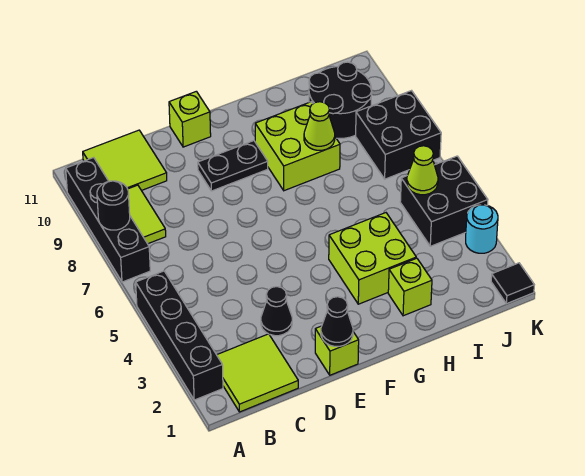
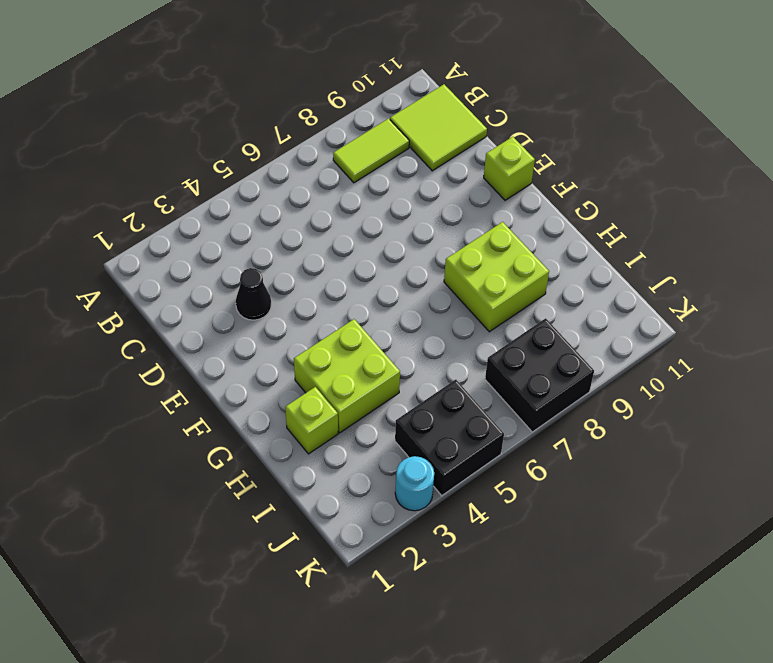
none -> black 1x4 brick [136,271,223,400]
none -> black 1x4 brick [66,158,150,282]
none -> lime 2x2 tile [217,334,298,412]

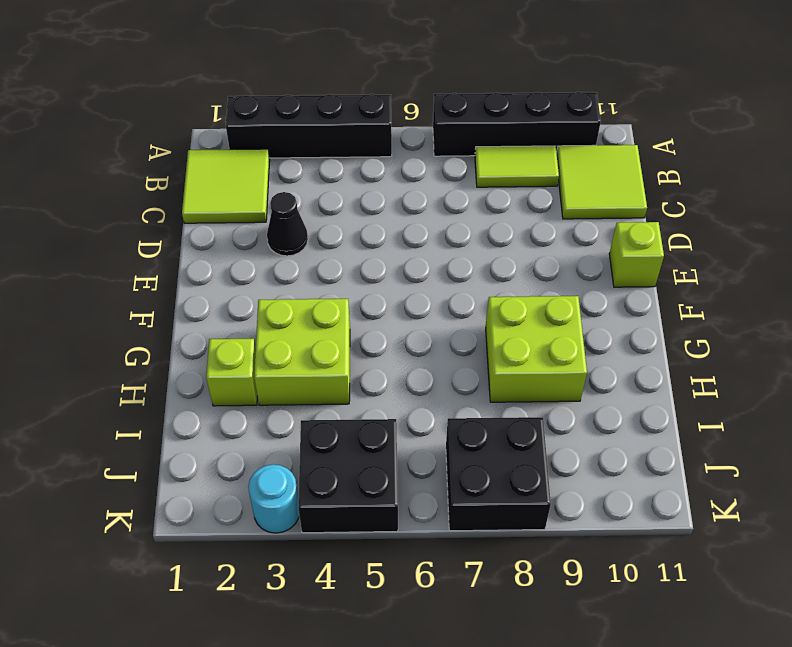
none -> lime 1x1 brick [315,326,359,375]
none -> black 1x2 plate [198,141,268,191]
none -> black 2x2 round brick [309,62,372,138]

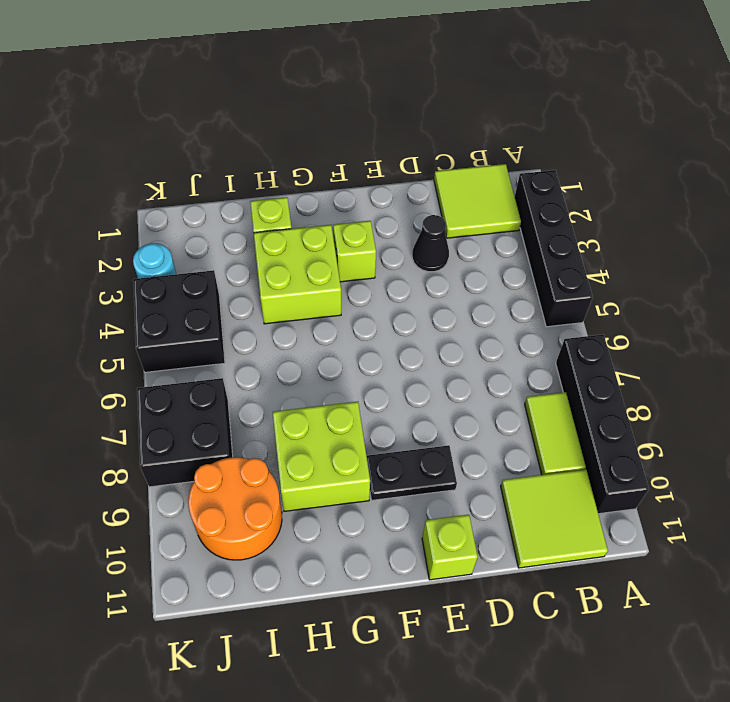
lime 1x1 brick [333,221,376,282] -> lime 1x1 brick moved to [315,326,359,375]
orange 2x2 round brick [188,457,282,560] -> black 2x2 round brick [309,62,372,138]
none -> black 1x1 tile [491,263,534,304]
none -> black 1x1 round brick [97,181,130,230]
none -> black 1x1 cone [321,297,353,346]

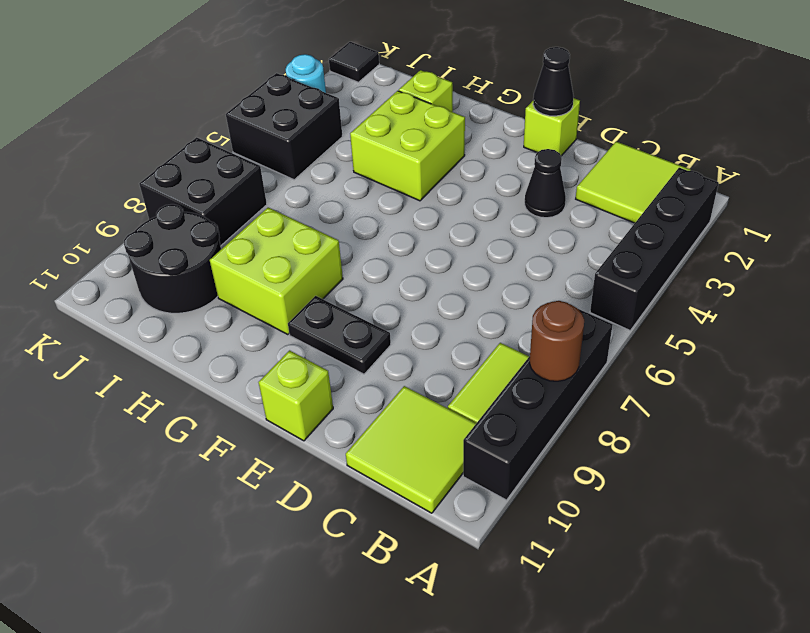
brown 1x1 round brick [529,301,584,381] -> black 1x1 round brick [97,181,130,230]
none -> lime 1x1 cone [304,102,335,150]
none -> lime 1x1 cone [407,146,438,195]

